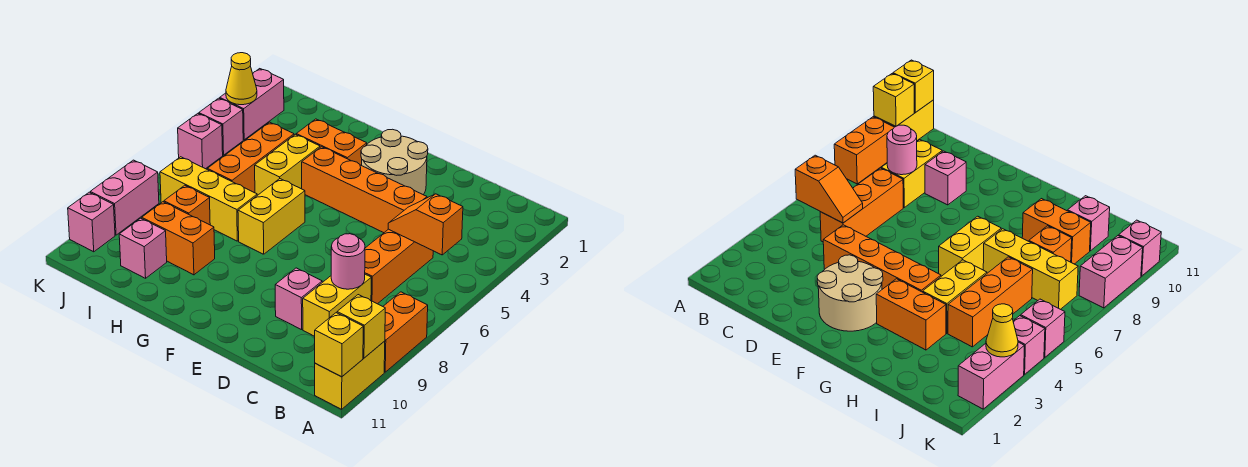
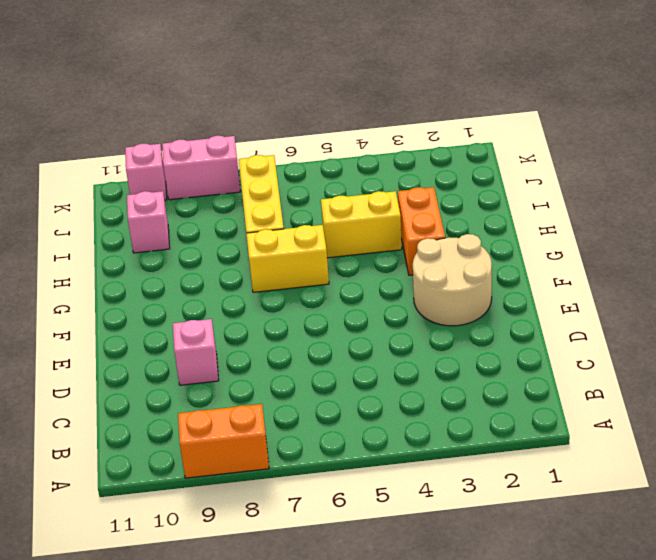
none -> yellow 1x2 brick [315,341,385,409]
none -> orange 1x3 brick [365,229,433,304]
none -> yellow 1x2 brick [303,274,371,336]

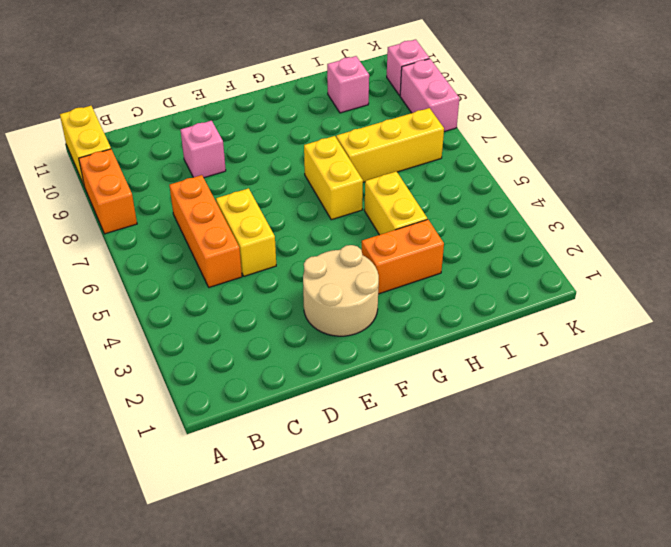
yellow 1x2 brick [216,188,276,276] -> yellow 1x2 brick moved to [303,274,371,336]
none -> orange 1x4 brick [302,147,427,233]
none -> orange 1x2 brick [142,202,215,275]
none -> orange 1x3 brick [207,122,294,193]

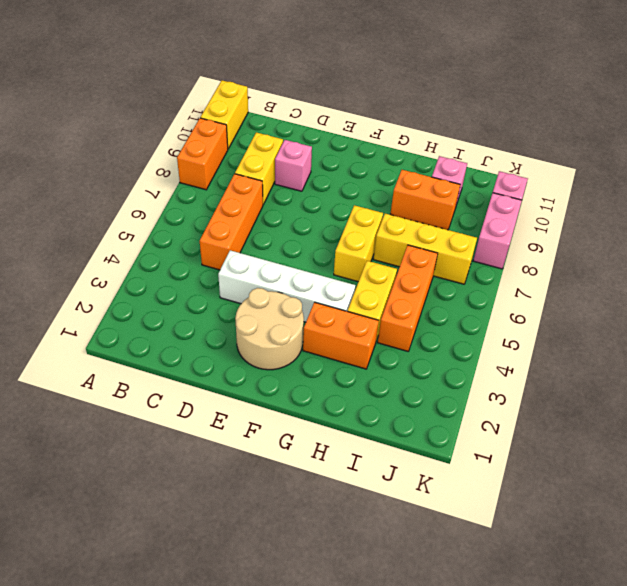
white 1x4 brick [218,250,355,322] -> orange 1x4 brick [302,147,427,233]
none -> orange 1x1 brick [164,185,210,225]
none -> pink 1x2 brick [220,69,284,140]
none -> pink 1x1 brick [199,98,243,155]

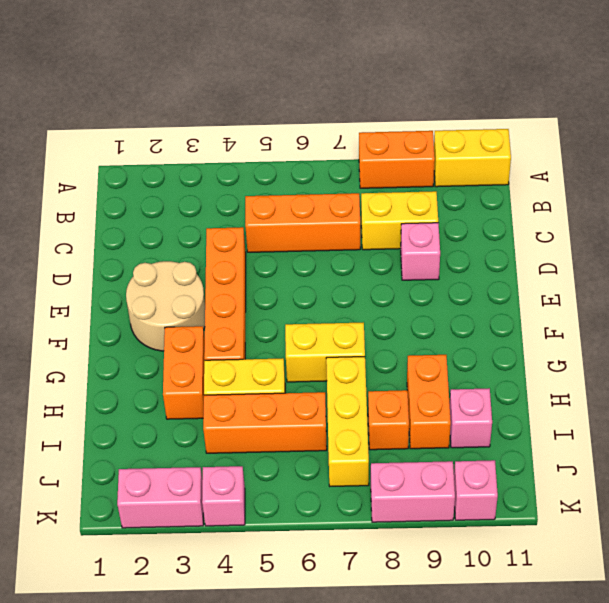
none -> pink 1x1 brick [178,113,223,169]
none -> yellow 1x1 brick [337,295,385,358]
none -> yellow 1x1 brick [315,313,363,377]

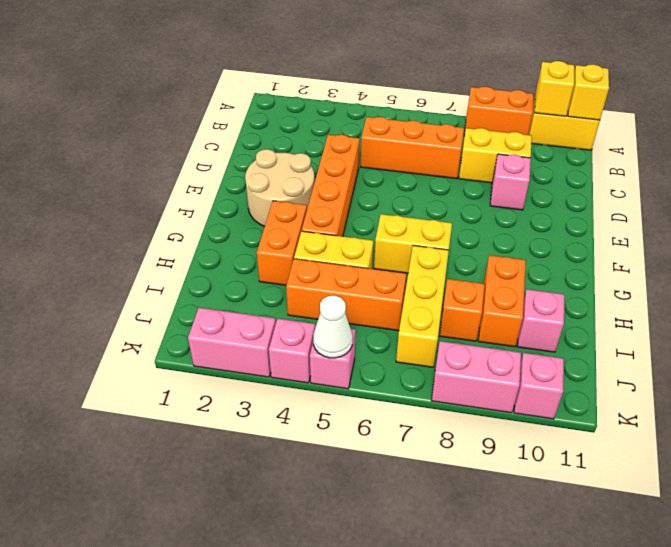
white 1x1 cone [313,296,353,358] -> none
none -> orange 1x2 slope [388,194,463,255]
none -> pink 1x1 round brick [331,234,365,289]
none -> yellow 1x1 cone [226,53,257,105]

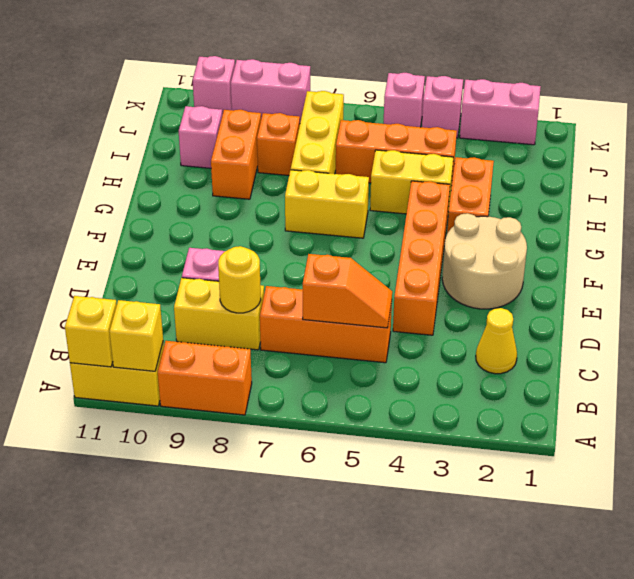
yellow 1x1 cone [476,308,517,374] -> yellow 1x1 cone moved to [226,53,257,105]
orange 1x2 slope [303,254,392,328] -> orange 1x2 slope turned to [388,194,463,255]
yellow 1x1 round brick [218,246,261,313] -> pink 1x1 round brick [331,234,365,289]

